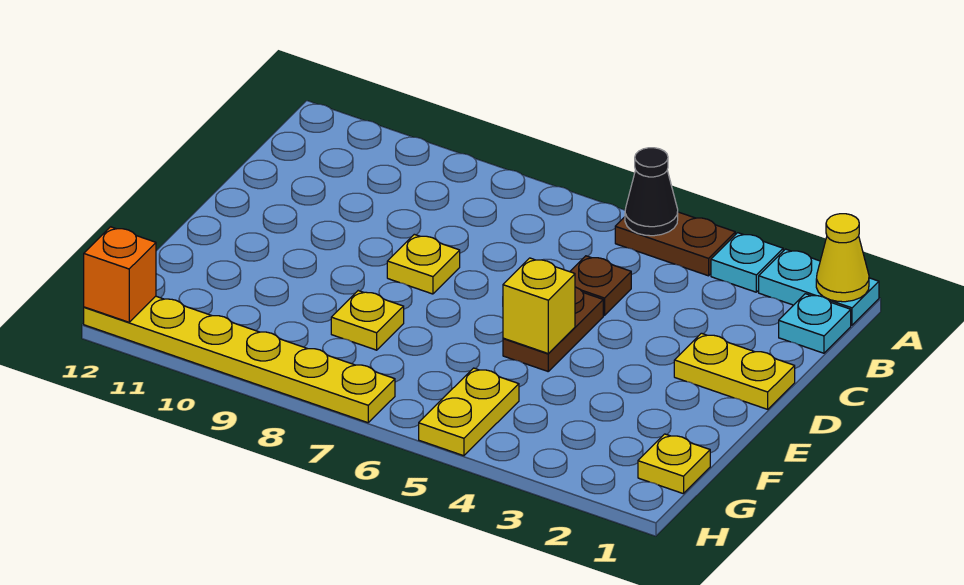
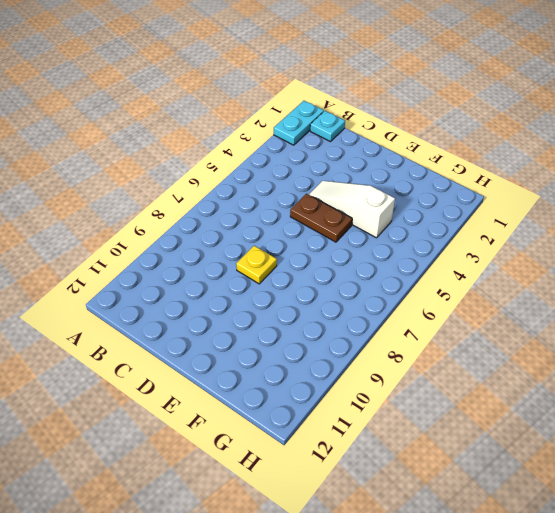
white 1x3 slope [309,181,395,238] -> none
none -> cyan 1x1 plate [711,233,783,292]
none -> brown 1x2 plate [615,212,735,276]
none -> brown 1x1 plate [570,256,631,315]

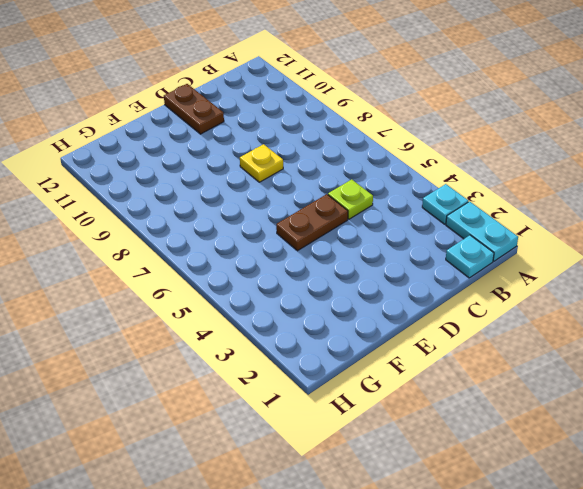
lime 1x1 plate [328,179,373,219] -> brown 1x1 plate [570,256,631,315]
brown 1x2 plate [164,84,224,134] -> brown 1x2 plate moved to [615,212,735,276]
none -> yellow 1x2 plate [674,333,795,409]
none -> yellow 1x1 plate [331,291,404,350]
none -> yellow 1x1 plate [638,434,710,494]

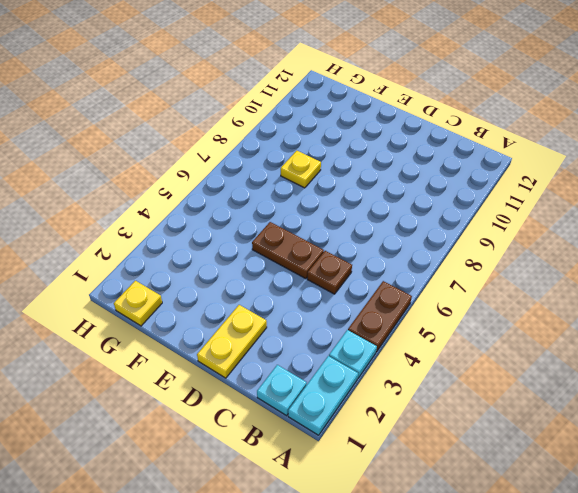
none -> yellow 1x1 plate [387,234,460,294]
none -> yellow 1x2 plate [419,368,519,456]
none -> yellow 1x6 plate [84,296,395,423]

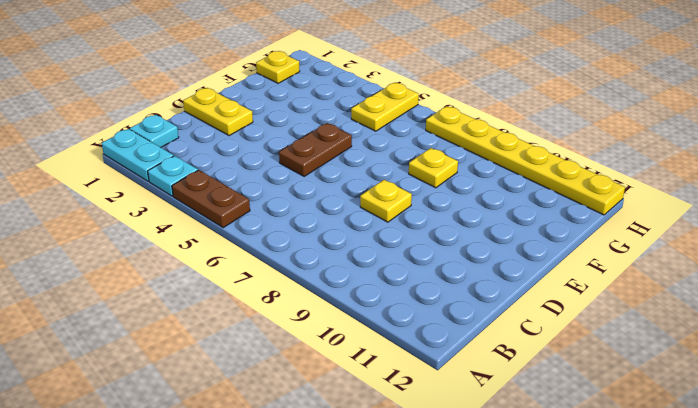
none -> brown 1x1 plate [570,256,631,315]
none -> yellow 1x1 cone [816,214,869,302]
none -> black 1x1 cone [625,148,678,236]

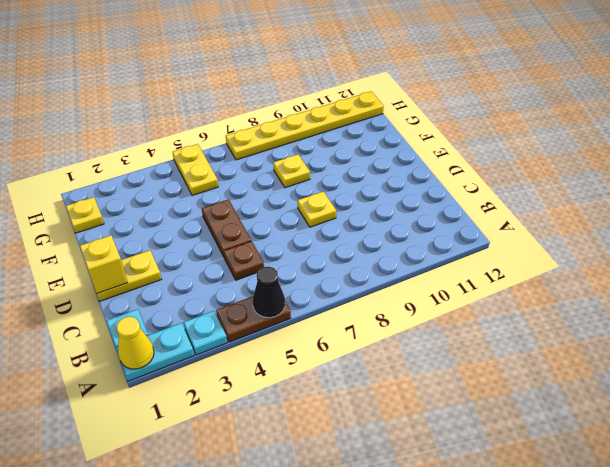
yellow 1x1 brick [80,235,128,293] -> yellow 1x1 brick moved to [503,258,575,354]
none -> orange 1x1 brick [84,227,156,322]

